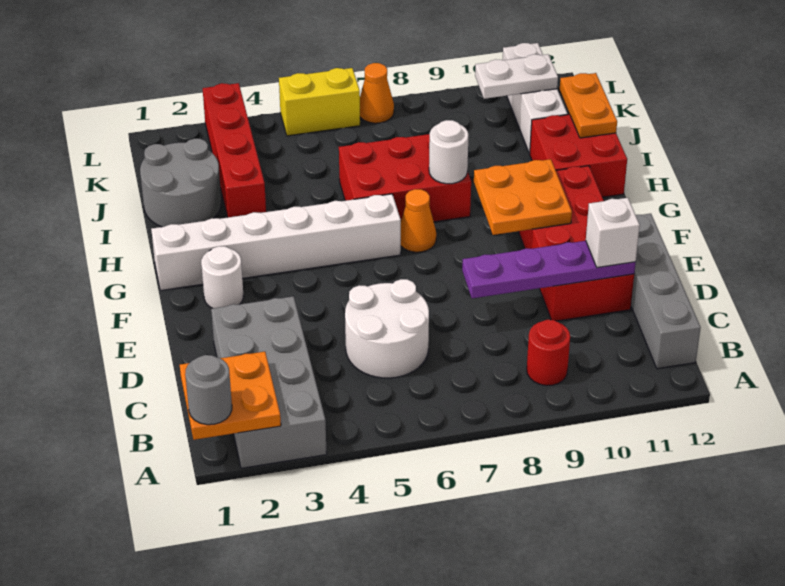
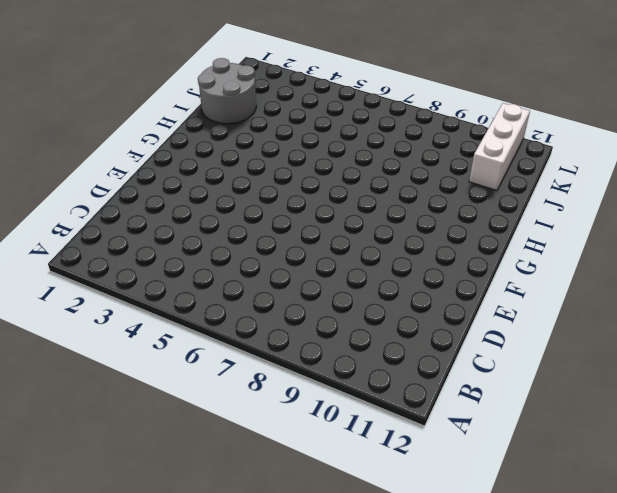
none -> grey 2x4 brick [211,296,327,468]
none -> red 1x1 round brick [527,320,570,386]
none -> grey 1x4 brick [631,214,701,369]

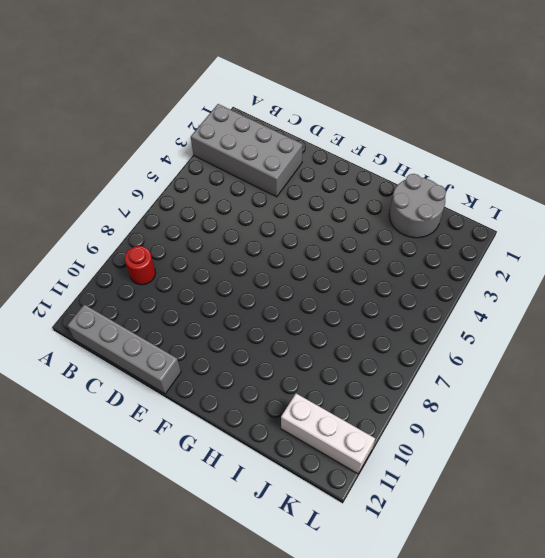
none -> white 2x2 round brick [345,279,429,378]
none -> red 2x4 brick [518,166,634,321]
none -> white 1x1 round brick [201,246,243,308]

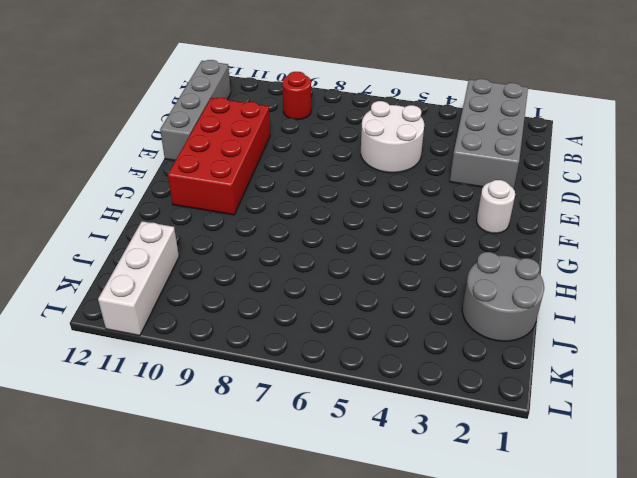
none -> white 1x6 brick [151,194,401,291]
none -> orange 1x1 cone [401,189,436,252]
none -> red 2x3 brick [339,134,471,222]

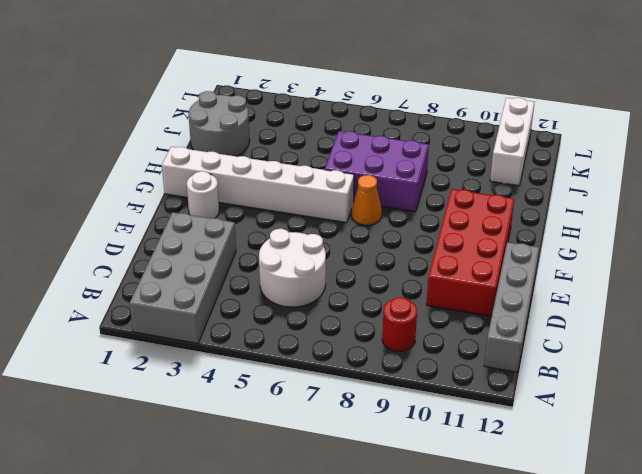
purple 2x3 brick [325,131,429,212] -> red 2x3 brick [339,134,471,222]
none -> red 2x2 brick [530,115,627,197]
none -> red 1x4 brick [203,83,266,218]
none -> yellow 1x2 brick [279,68,360,136]

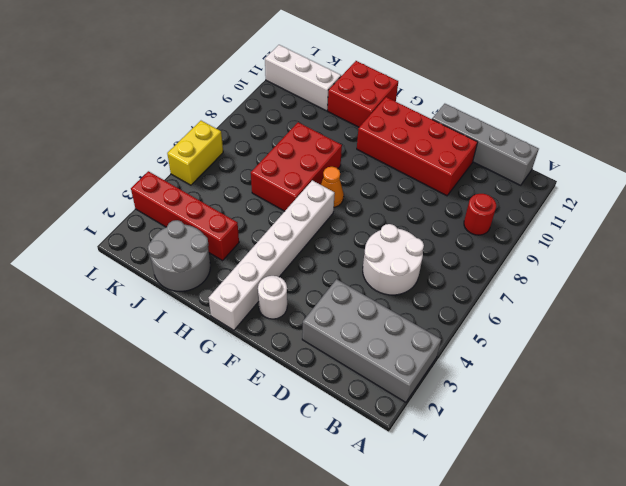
none -> orange 1x1 cone [360,63,394,123]
none -> orange 2x2 plate [180,352,281,440]
none -> purple 1x4 plate [462,241,636,298]

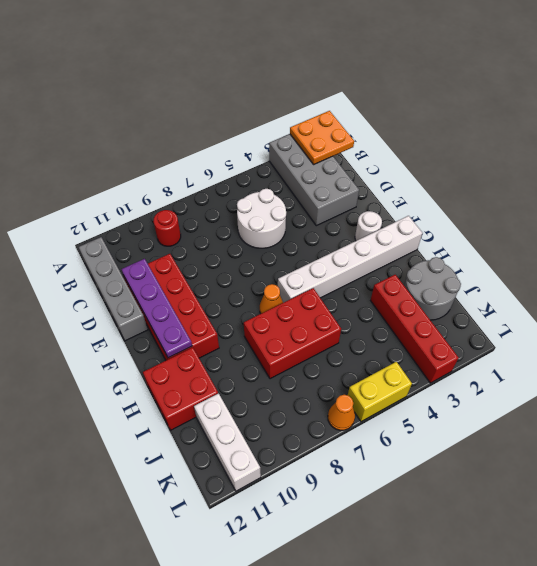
purple 1x4 plate [121,259,192,358] -> purple 1x4 plate turned to [462,241,636,298]
none -> orange 2x2 plate [474,159,572,235]
none -> white 1x1 round brick [429,120,468,184]
none -> orange 1x2 plate [560,73,617,138]

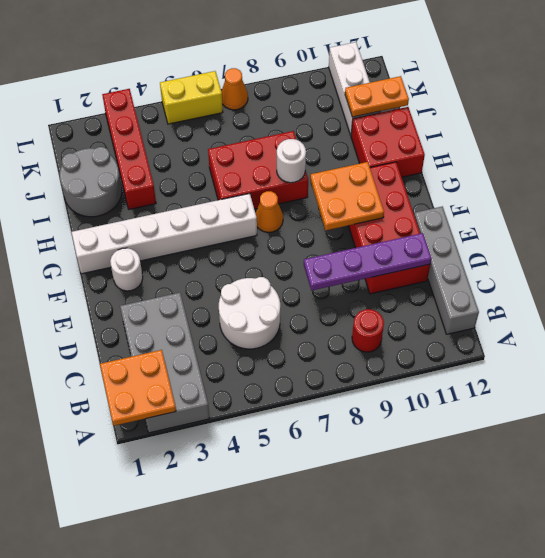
orange 1x2 plate [345,76,409,117] -> orange 1x2 plate turned to [560,73,617,138]
none -> white 1x2 plate [475,54,558,99]
none -> grey 1x1 round brick [185,355,232,425]
none -> white 1x1 brick [586,198,640,267]

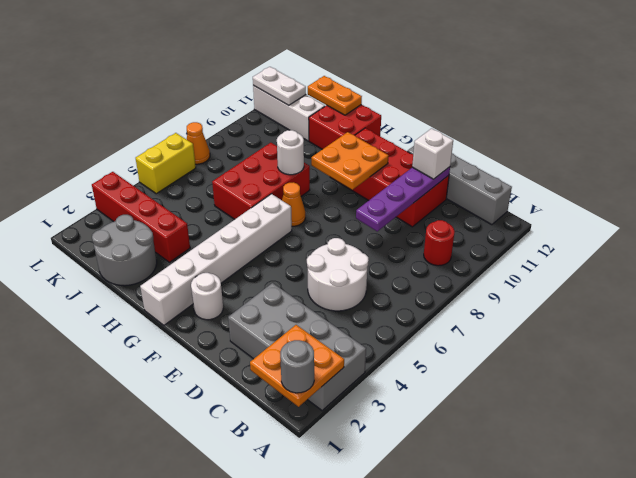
white 1x2 plate [253,67,306,105] -> white 1x2 plate turned to [475,54,558,99]

